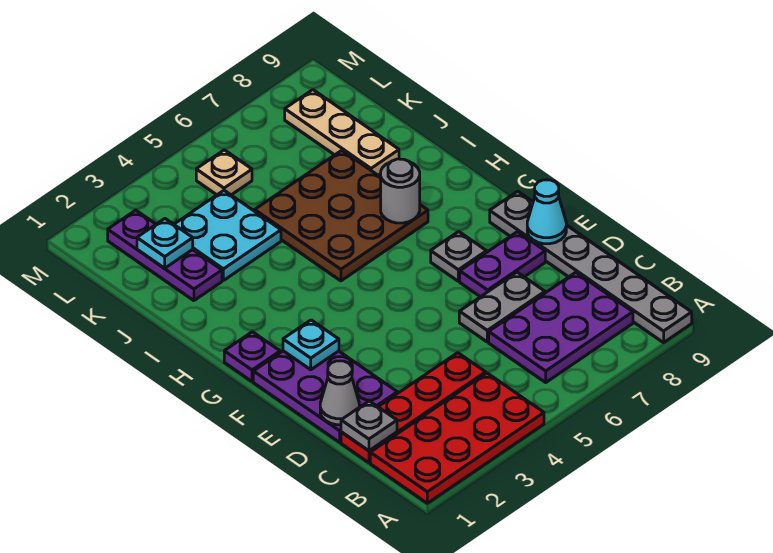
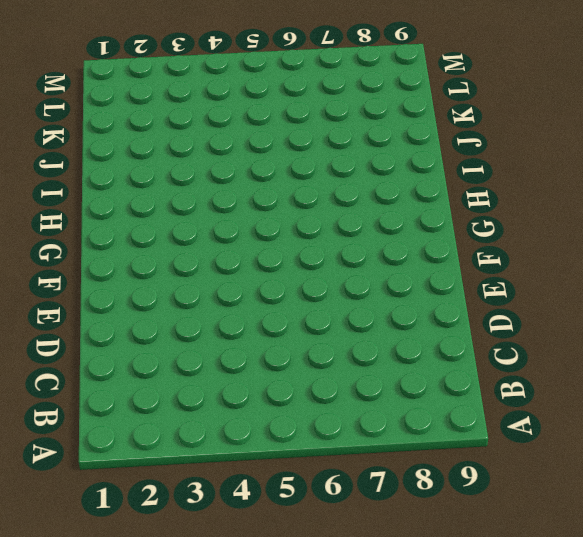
none -> red 2x4 plate [370,373,544,503]
none -> grey 1x6 plate [490,191,692,343]
none -> purple 2x3 plate [489,272,633,382]

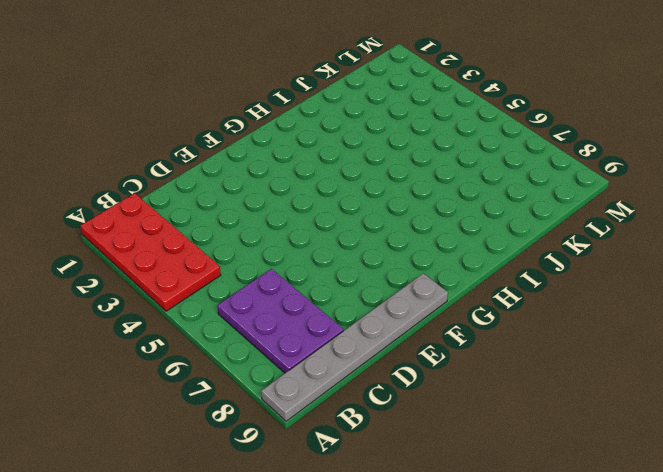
none -> red 1x4 plate [341,353,486,463]
none -> purple 2x3 plate [253,351,397,442]
none -> grey 1x2 plate [459,272,545,342]

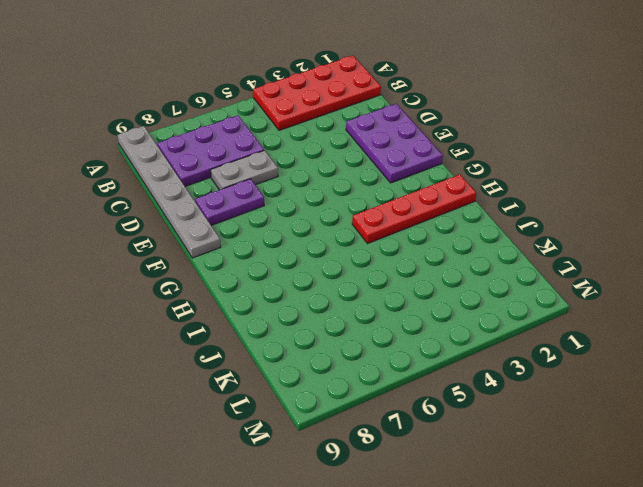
red 1x4 plate [352,175,476,244] -> red 1x4 plate moved to [341,353,486,463]
none -> grey 1x1 plate [431,232,486,281]
none -> purple 1x1 plate [224,332,280,382]
none -> brown 3x3 plate [255,150,428,281]

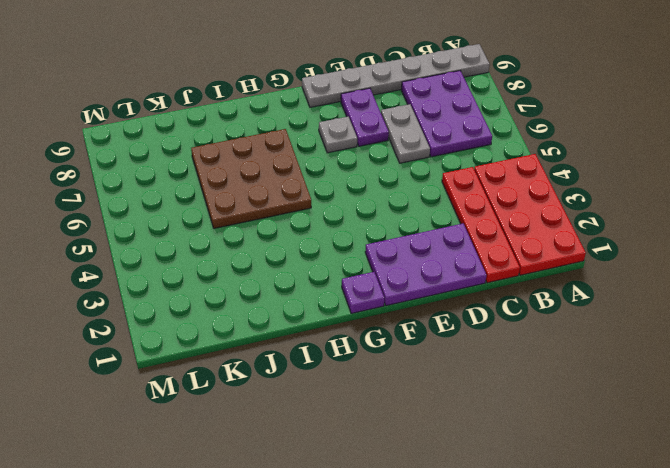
none -> purple 1x3 plate [108,210,222,301]
none -> cyan 2x2 plate [174,191,281,280]
none -> tan 1x3 plate [285,90,399,175]

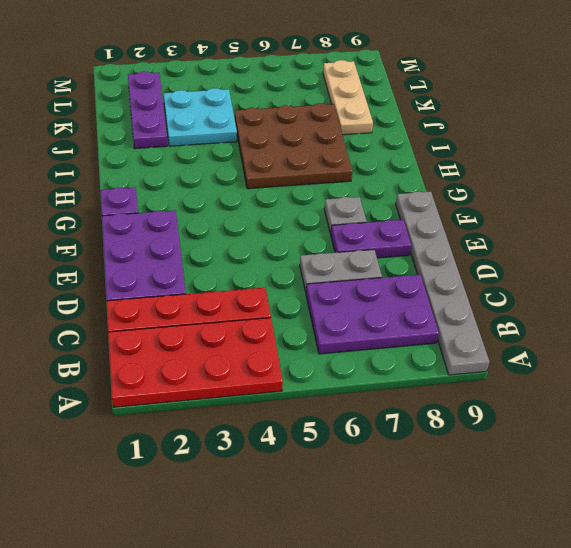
none -> tan 1x1 plate [196,150,252,195]
none -> grey 1x1 plate [341,401,397,451]
none -> grey 1x1 cone [320,361,359,425]

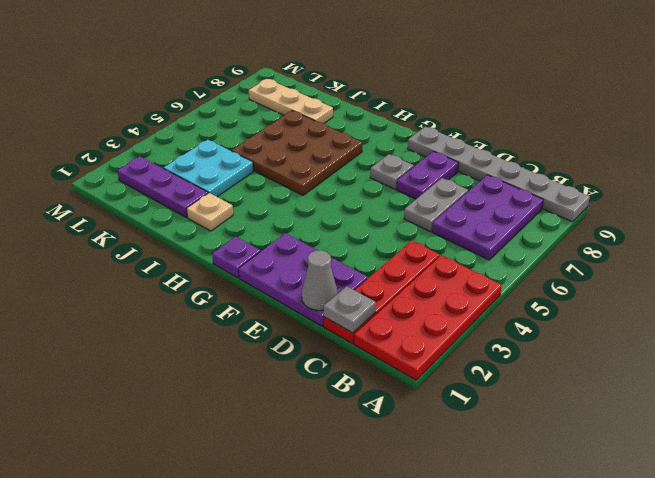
tan 1x1 plate [187,193,233,231] -> tan 1x1 plate moved to [196,150,252,195]
none -> cyan 1x1 cone [527,180,566,244]
none -> cyan 1x1 plate [283,320,339,370]
none -> grey 1x1 round brick [381,159,420,223]

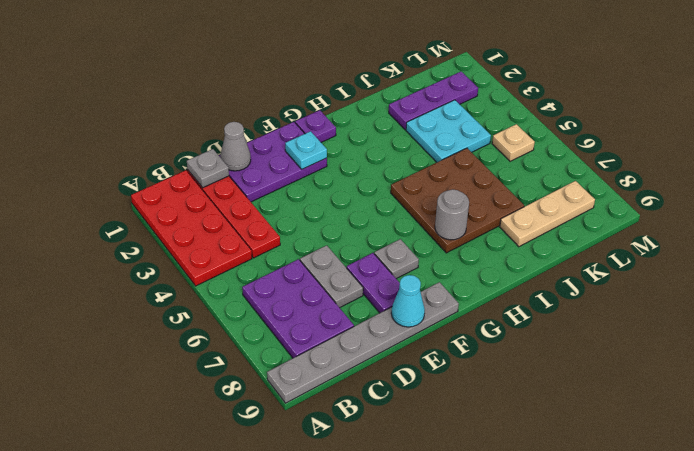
none -> cyan 1x1 plate [137,219,193,268]

